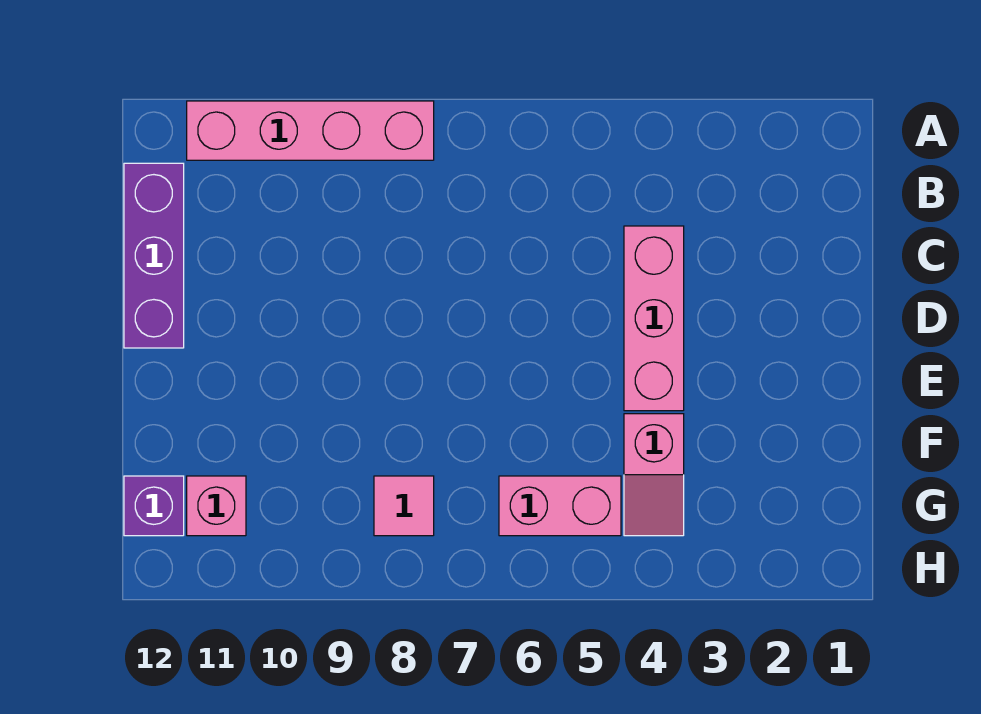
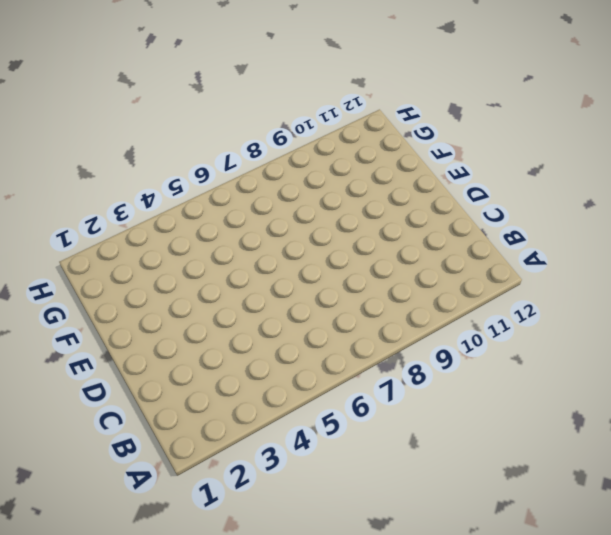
none -> pink 1x4 brick [187,101,434,160]
none -> purple 1x3 brick [124,163,184,348]

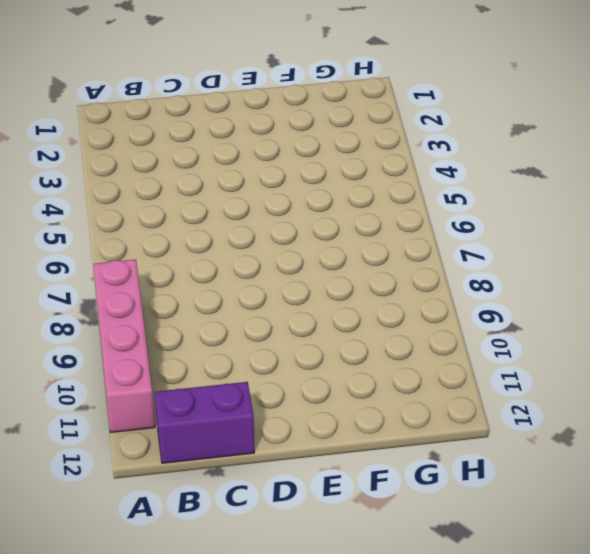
purple 1x2 brick [155,382,254,463] -> purple 1x3 brick [124,163,184,348]
none -> pink 1x3 brick [624,226,684,411]
none -> pink 1x2 slope [624,414,684,536]

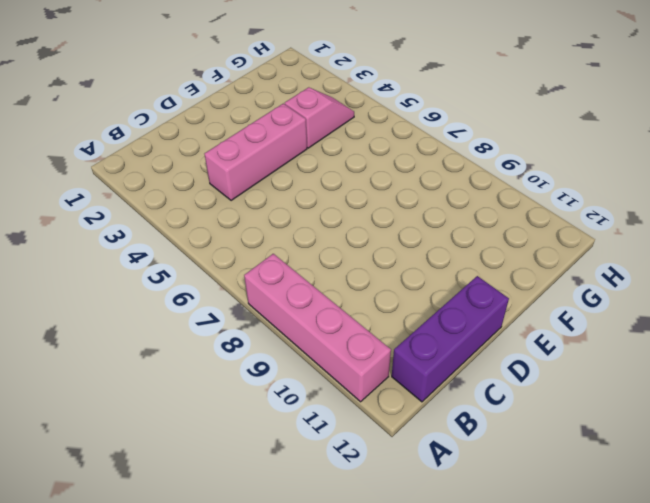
none -> pink 1x2 brick [499,476,621,536]
none -> pink 1x1 tile [374,476,434,536]

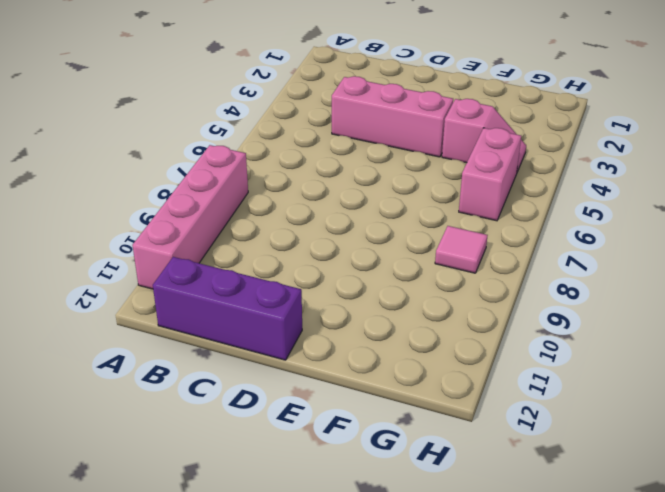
none -> pink 1x1 brick [187,476,246,536]
none -> purple 1x1 brick [124,476,184,536]

